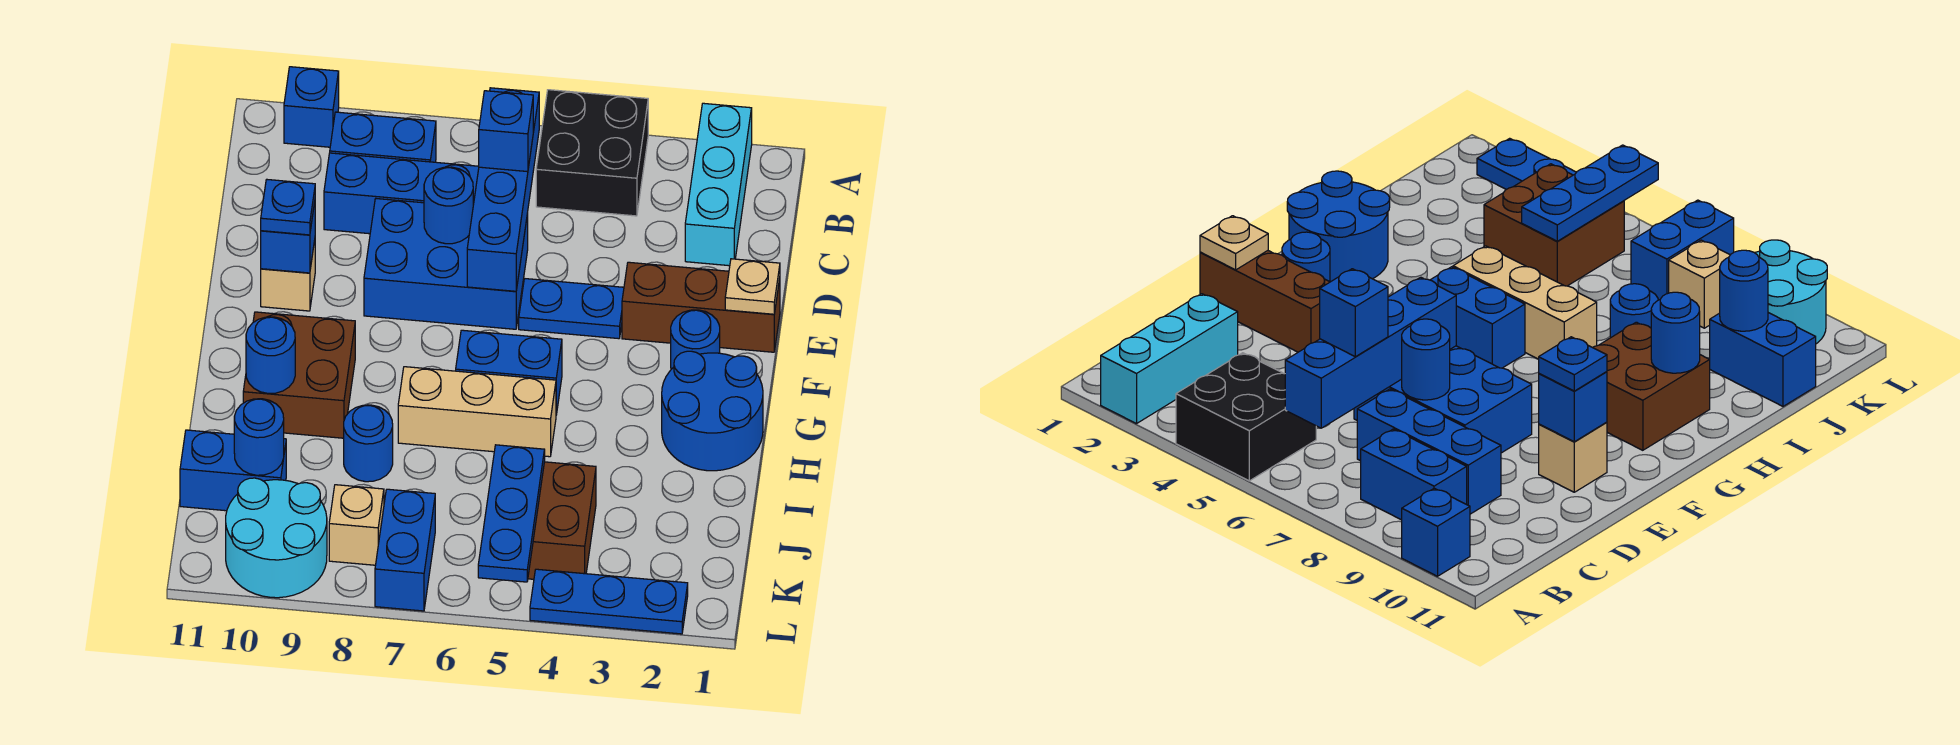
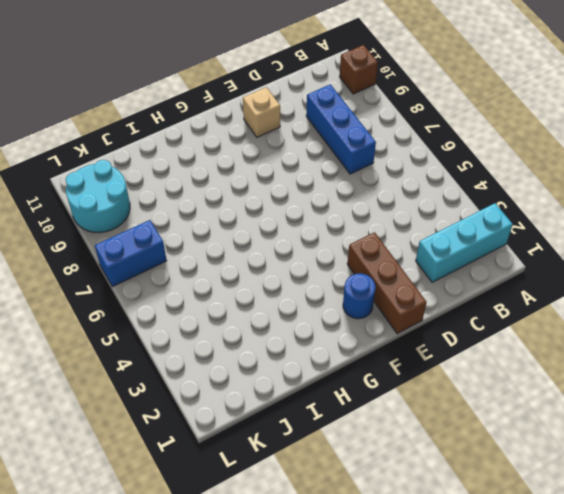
brown 1x1 brick [340,45,378,94] -> blue 1x1 brick [284,67,339,147]
none -> black 2x2 brick [536,90,648,216]
none -> blue 1x2 brick [330,112,436,162]
none -> blue 2x3 brick [364,199,528,329]
none -> blue 1x2 plate [519,279,624,339]

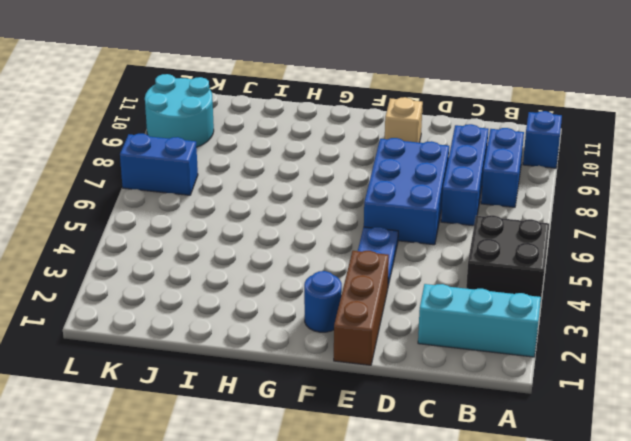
none -> blue 2x2 round brick [662,351,763,471]
none -> blue 1x2 brick [456,330,562,415]
none -> brown 2x2 brick [243,312,355,438]
none -> tan 1x3 brick [398,367,556,457]

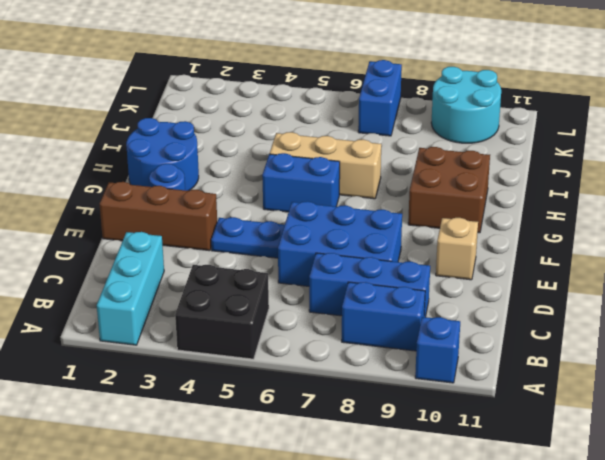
none -> blue 1x1 round brick [344,405,393,482]
none -> brown 2x2 brick [528,462,596,579]
none -> blue 1x2 brick [180,430,286,511]
none -> tan 1x1 brick [329,485,384,565]

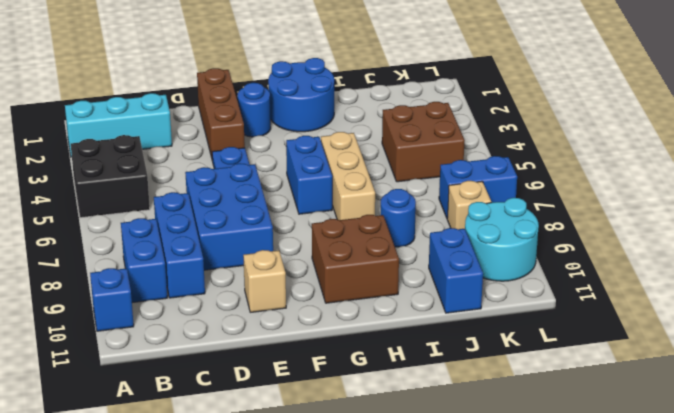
none -> blue 1x3 plate [530,569,688,634]
none -> blue 1x4 brick [467,88,539,291]
none -> blue 1x1 round brick [424,167,473,244]
none -> tan 1x1 plate [725,259,780,314]

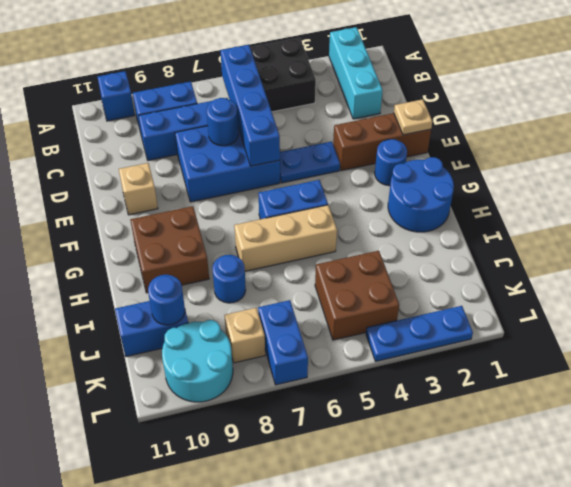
none -> blue 1x1 brick [261,202,315,273]
none -> blue 1x1 round brick [246,317,295,393]
none -> blue 1x3 plate [478,445,545,582]
none -> blue 1x1 brick [479,91,533,172]

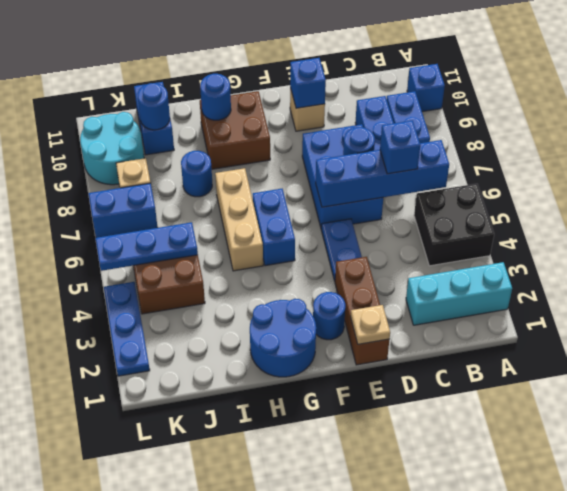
none -> blue 1x1 plate [261,180,315,235]

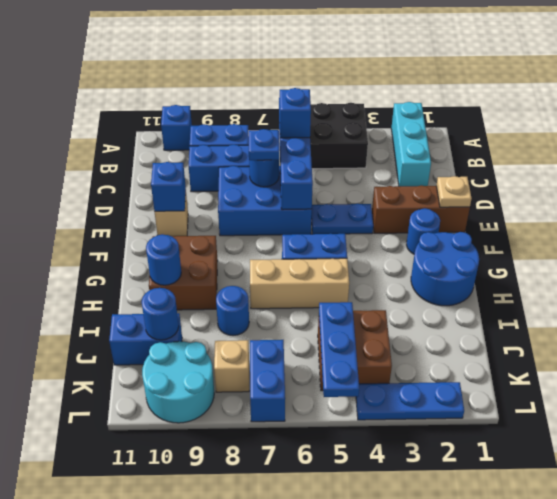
blue 1x1 plate [248,129,279,160] -> blue 1x1 plate moved to [261,180,315,235]

